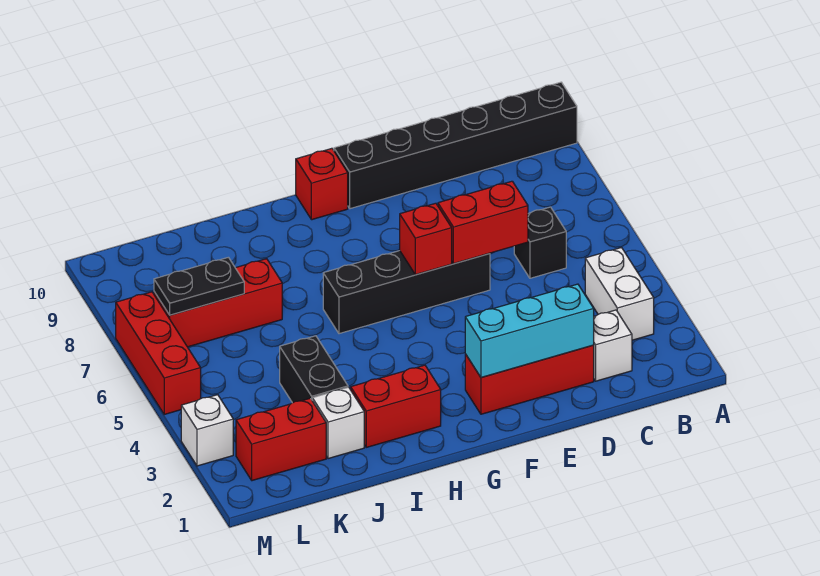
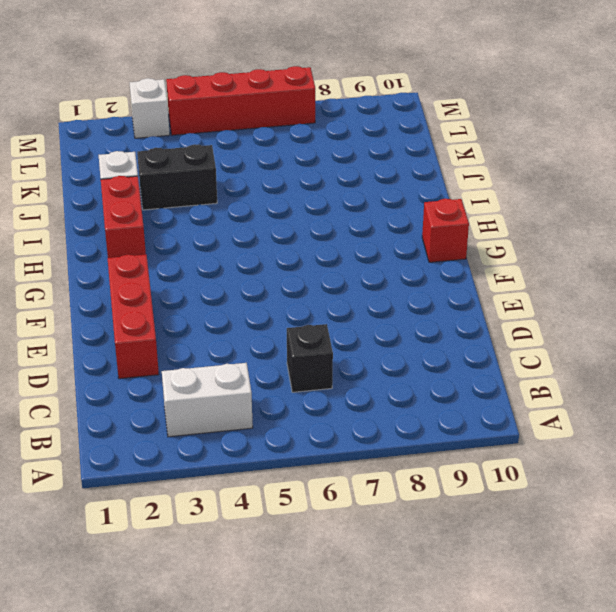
red 1x4 brick [166,66,315,135] -> red 1x3 brick [116,292,201,414]
none -> black 1x6 brick [334,82,577,209]
none -> white 1x1 brick [594,310,632,381]
none -> black 1x4 brick [323,251,490,334]

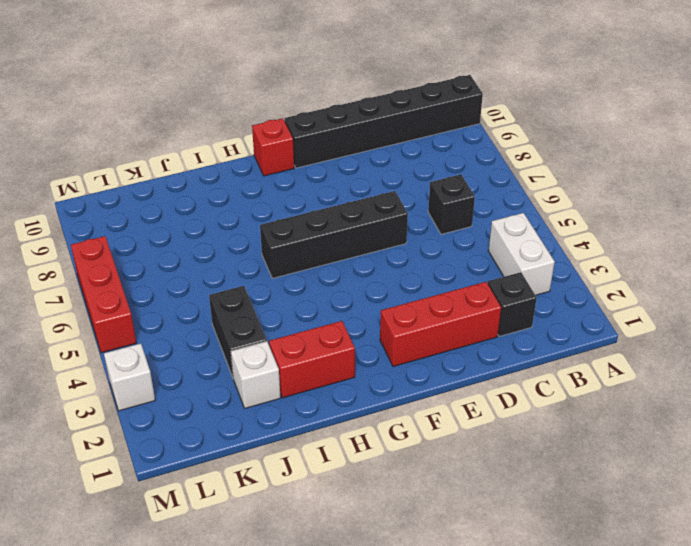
black 1x1 brick [488,272,537,336] -> white 1x1 brick [594,310,632,381]
none -> red 1x3 brick [154,259,282,347]
none -> red 1x2 brick [236,398,326,481]
none -> cyan 1x3 brick [465,284,594,378]

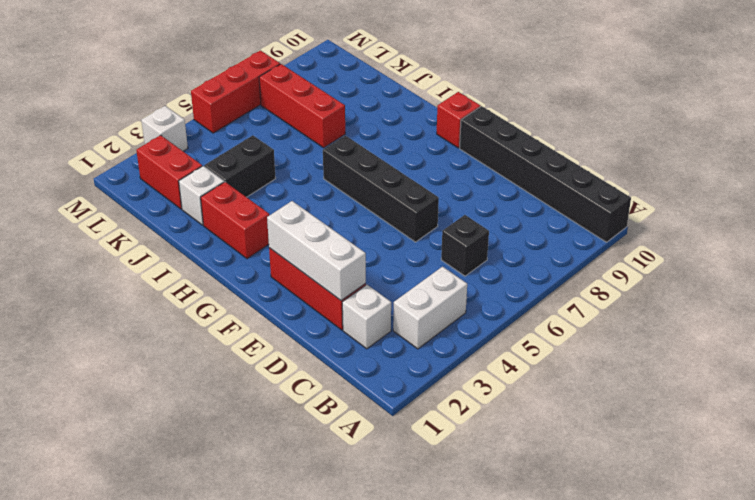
white 1x3 brick [267,201,366,301] -> cyan 1x3 brick [465,284,594,378]
none -> red 1x2 brick [438,181,528,264]
none -> red 1x1 brick [400,203,452,275]
none -> black 1x2 plate [154,257,244,315]

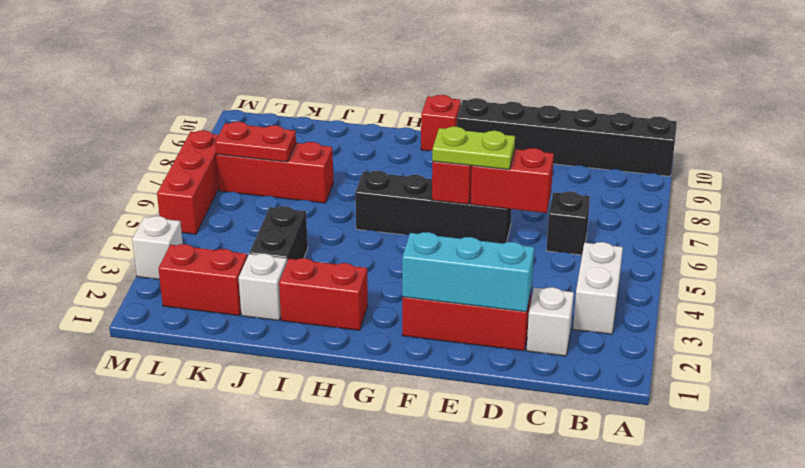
lime 1x2 plate [432,127,515,169] -> none
red 1x2 plate [215,122,296,162] -> black 1x2 plate [154,257,244,315]

